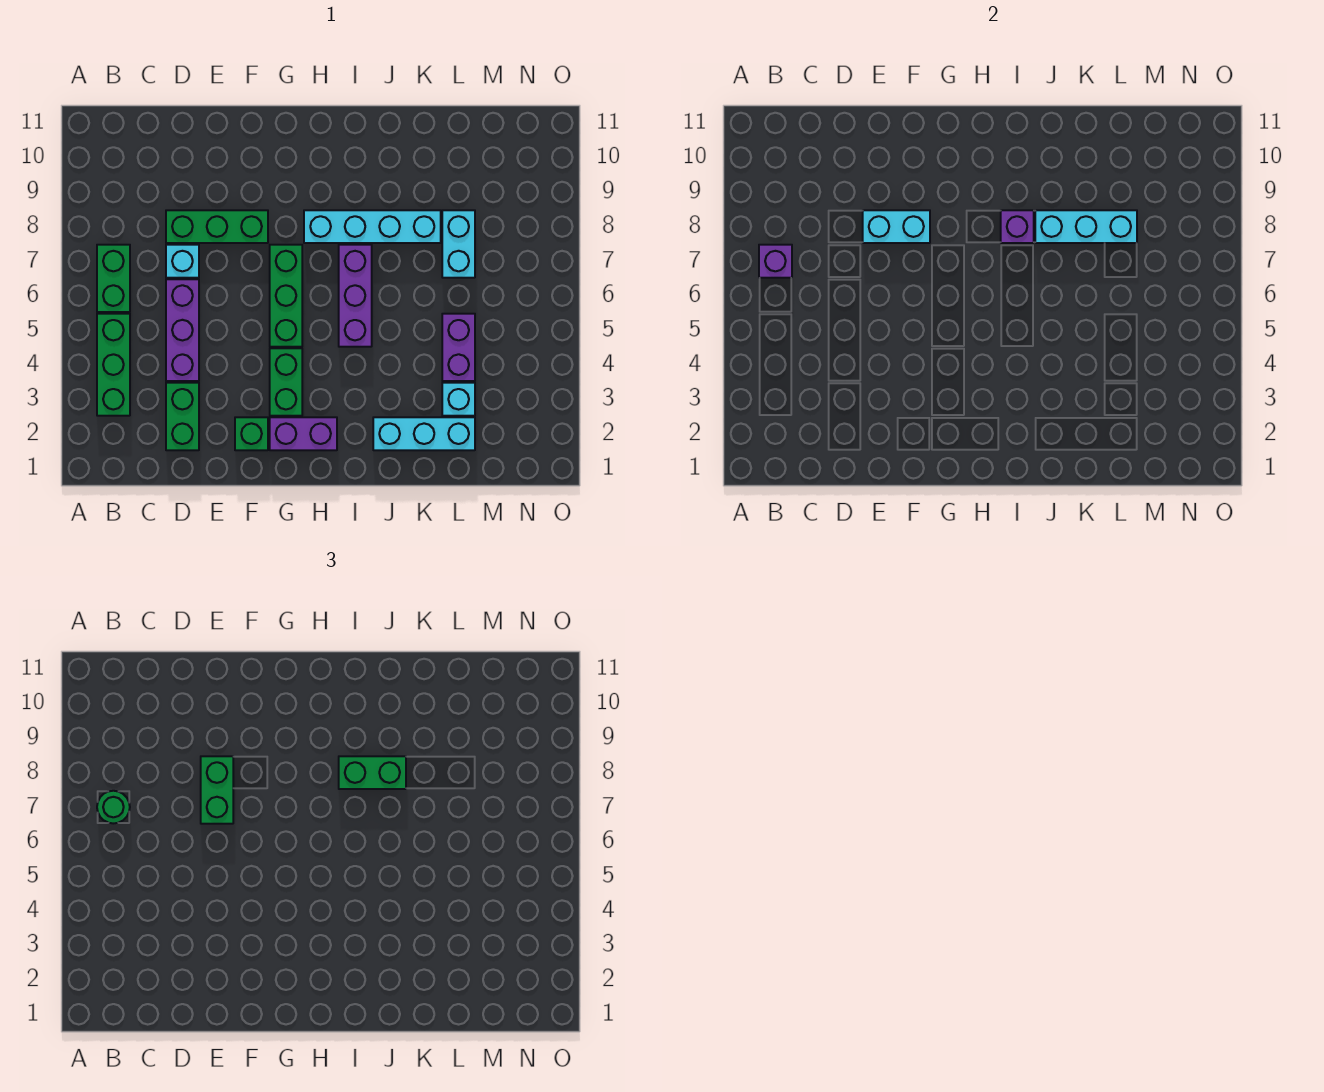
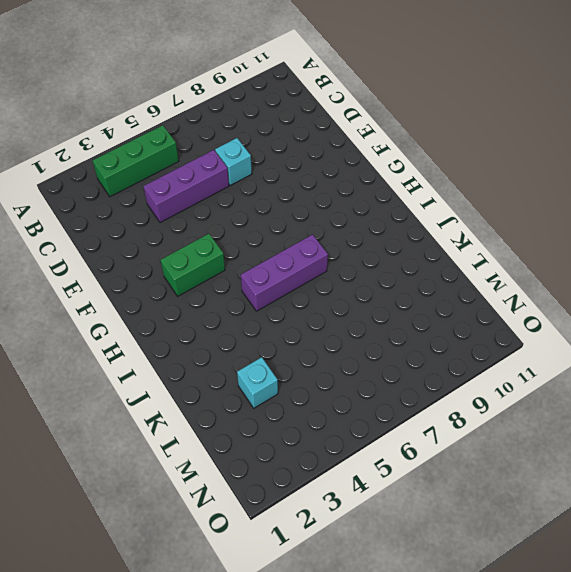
none -> green 1x2 brick [97,245,130,312]
none -> green 1x2 brick [166,383,199,450]
none -> green 1x3 brick [166,210,268,243]

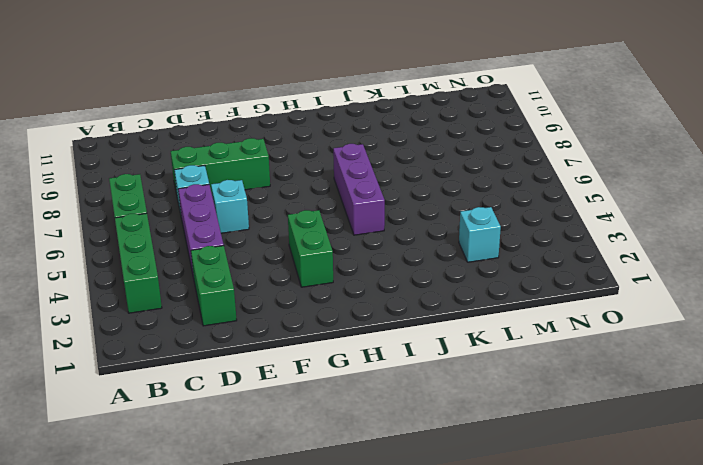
cyan 1x1 brick [211,180,249,233] -> none
none -> green 1x1 brick [235,417,268,450]
none -> purple 1x2 brick [270,417,337,450]
none -> green 1x3 brick [270,245,302,347]

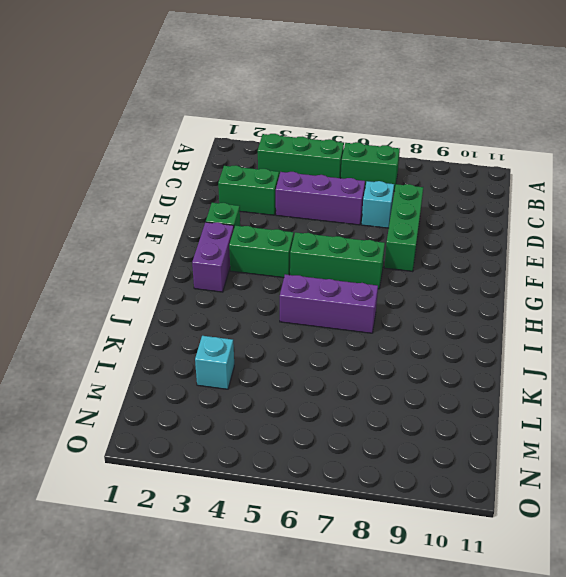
none -> cyan 1x4 brick [304,210,441,243]
none -> cyan 1x3 brick [373,417,475,450]
none -> purple 1x2 brick [442,314,475,381]

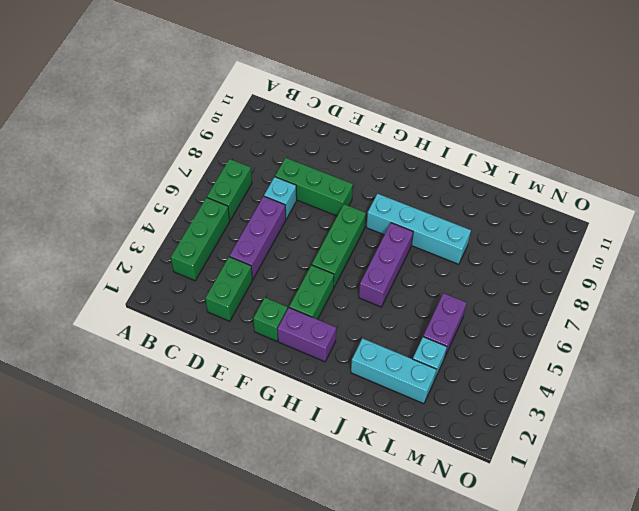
none -> cyan 1x2 brick [442,210,475,278]
none -> purple 1x1 brick [759,245,792,278]
none -> cyan 1x2 brick [863,210,930,243]

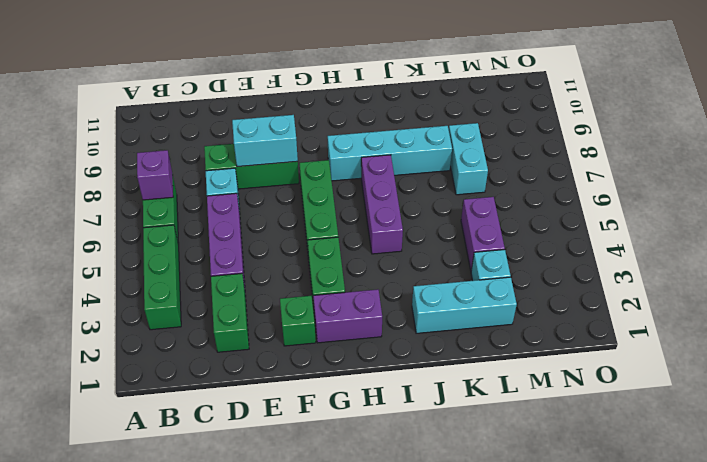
none -> purple 1x1 brick [1001,210,1034,243]
none -> cyan 1x3 brick [1035,210,1137,243]
none -> green 1x1 round brick [97,791,130,824]

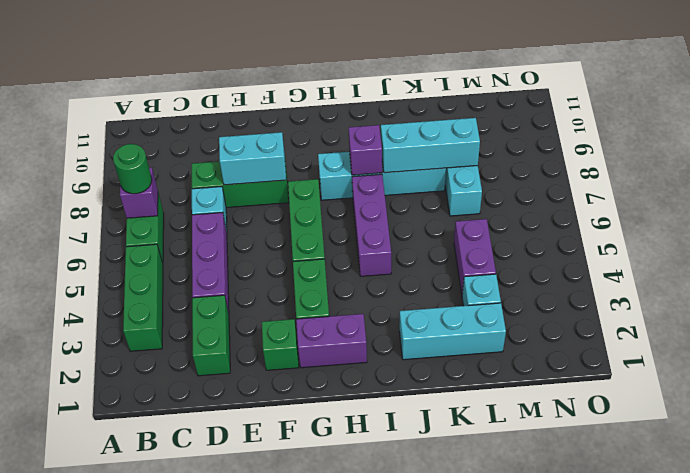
none -> green 1x2 brick [201,756,233,824]
none -> green 1x2 brick [339,756,406,789]

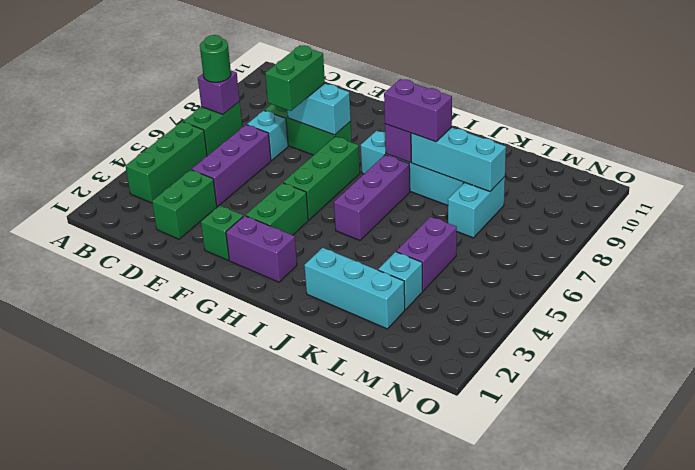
purple 1x2 brick [384,79,452,142] -> green 1x2 brick [339,756,406,789]

